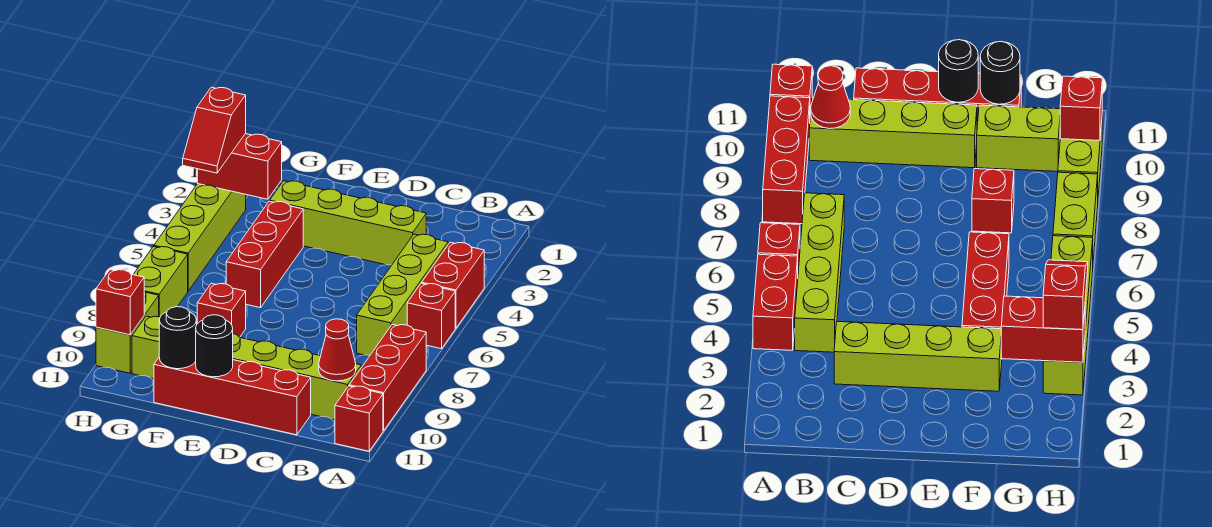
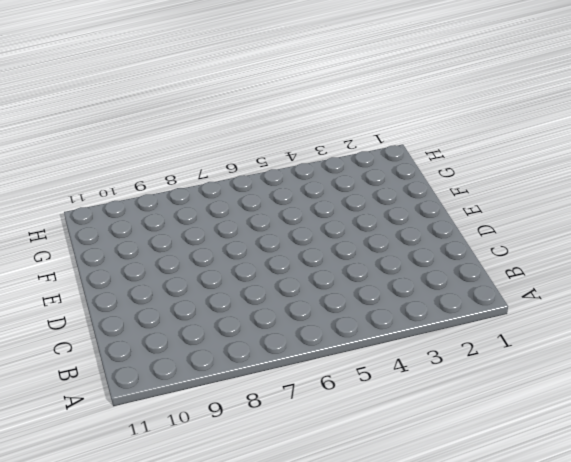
none -> red 1x2 brick [422,242,484,328]
none -> red 1x1 brick [407,283,455,349]
none -> red 1x3 brick [349,324,426,431]

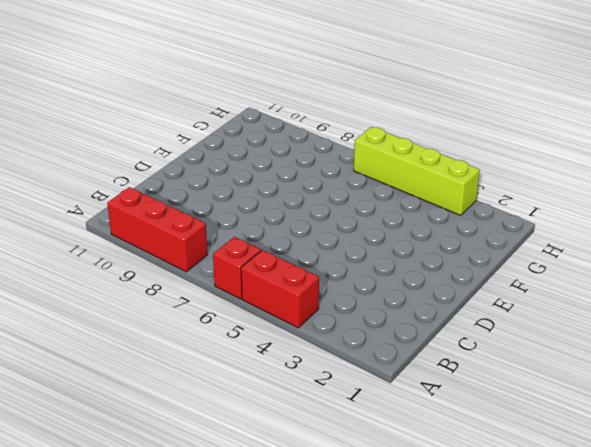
none -> red 1x1 brick [335,386,383,451]
none -> lime 1x4 brick [357,234,448,355]
none -> lime 1x4 brick [233,333,361,420]

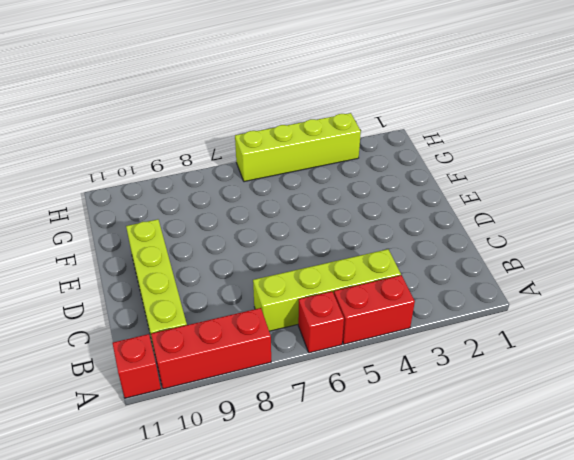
none -> lime 1x4 brick [270,181,426,265]
none -> red 1x4 brick [154,358,311,435]
none -> red 1x3 brick [226,201,303,308]

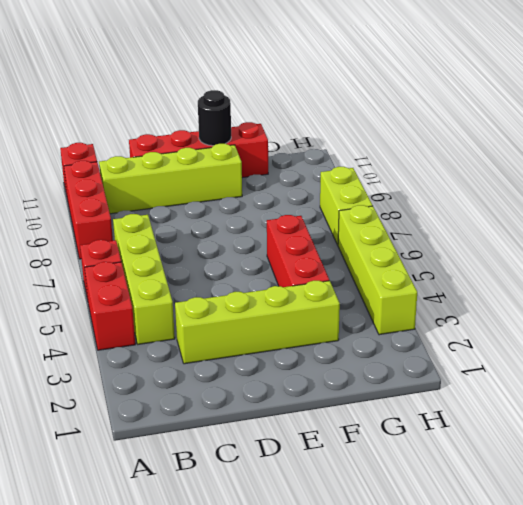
none -> red 1x1 brick [197,283,246,337]
none -> lime 1x2 brick [132,316,160,379]
none -> lime 1x2 brick [96,291,159,373]

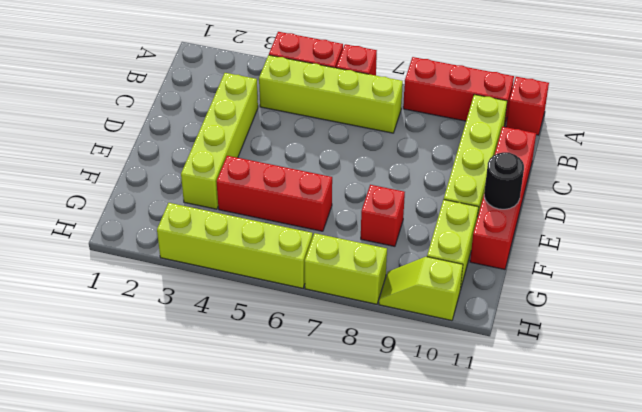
lime 1x2 slope [379,257,463,321] -> lime 1x2 brick [96,291,159,373]
none -> red 1x1 cone [319,319,356,381]
none -> black 1x1 round brick [159,307,197,369]
none -> red 1x2 brick [197,134,282,199]

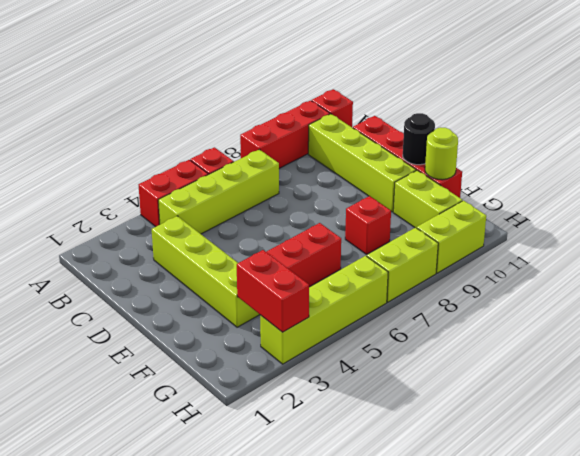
lime 1x1 round brick [425,127,458,180] -> black 1x1 round brick [159,307,197,369]
none -> red 1x1 cone [319,319,356,381]
none -> red 1x1 brick [96,270,144,335]
none -> red 1x2 slope [183,87,246,173]

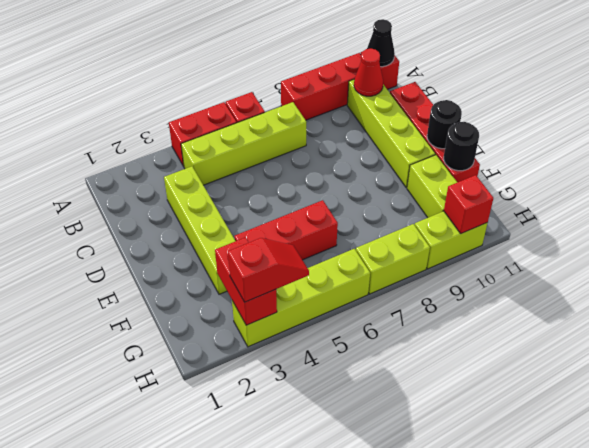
black 1x1 cone [367,19,395,67] -> none
none -> red 1x1 brick [197,283,246,337]

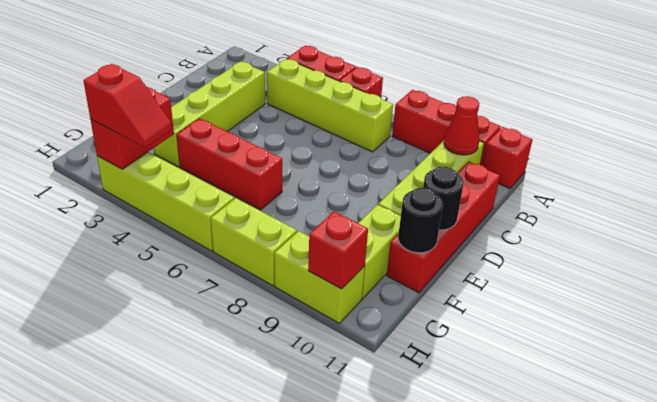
none -> red 1x1 brick [197,283,246,337]

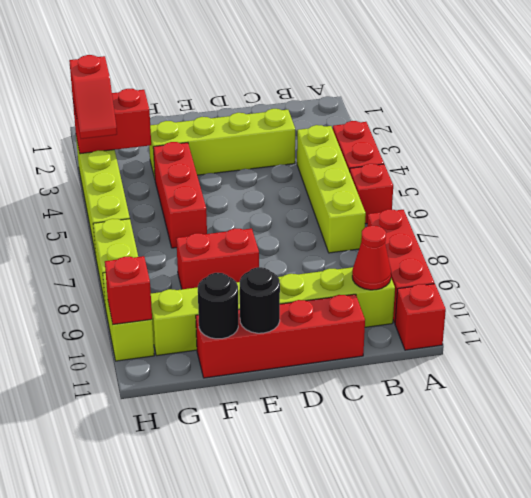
red 1x2 brick [176,228,259,289] -> red 1x1 brick [197,283,246,337]

